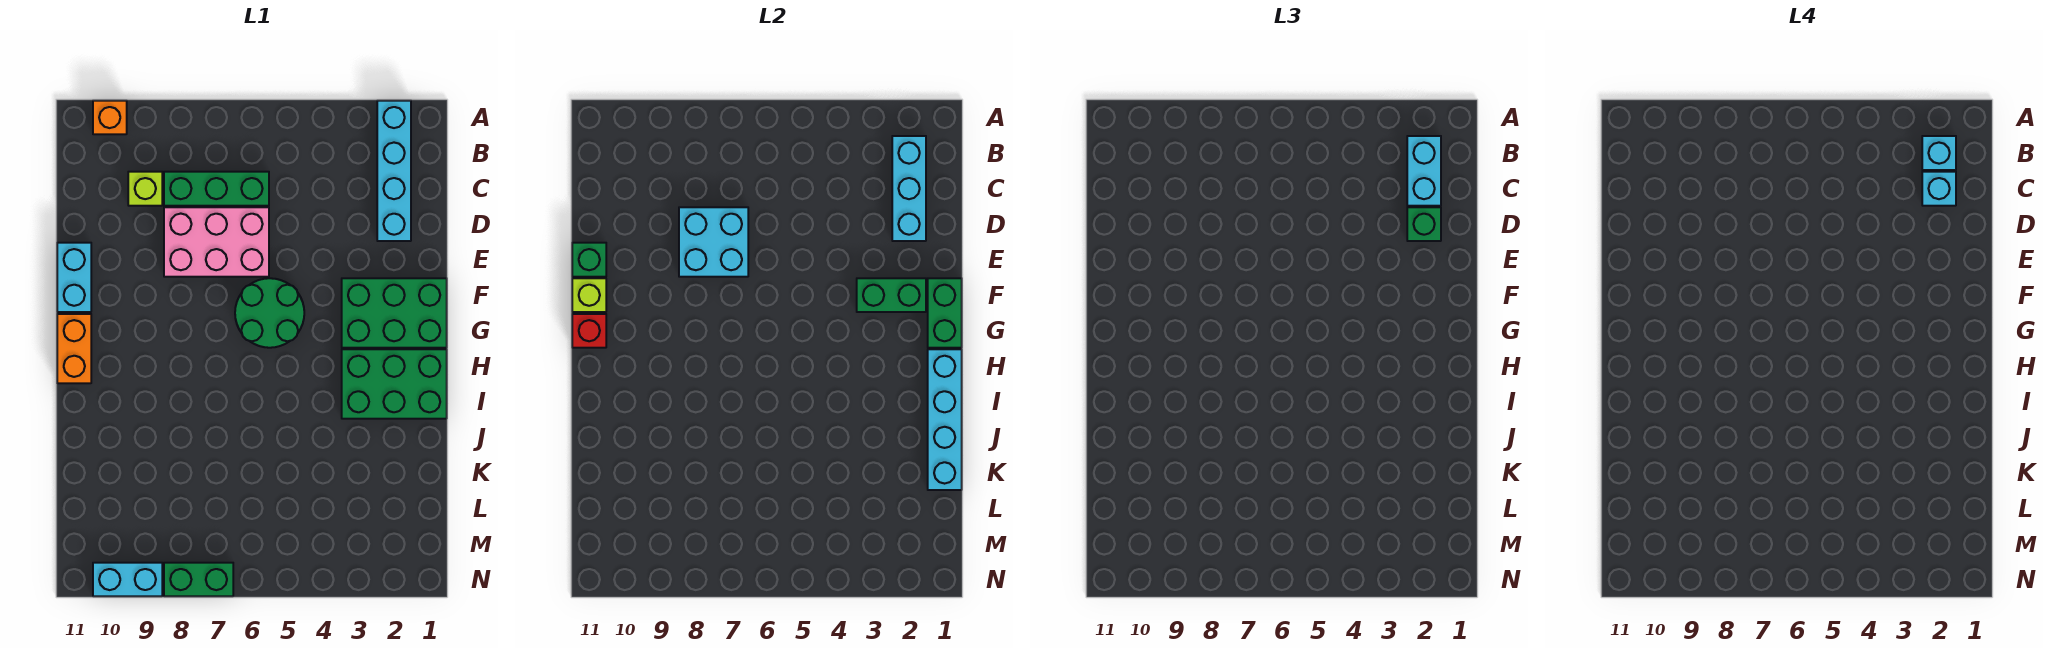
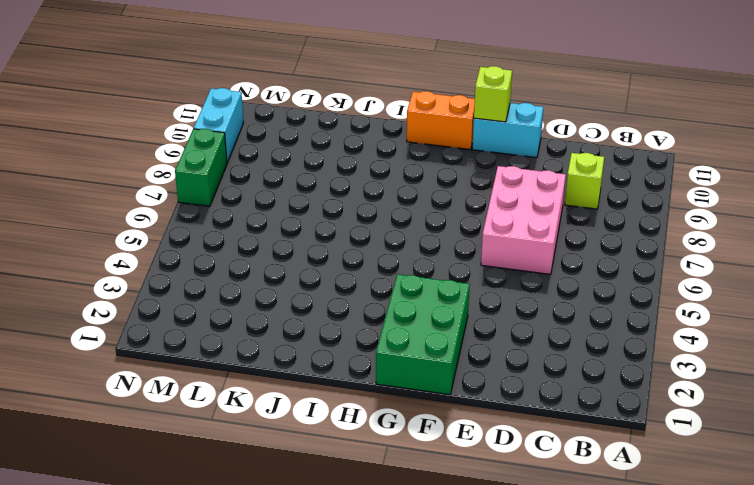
none -> cyan 1x4 brick [377,101,411,241]
none -> orange 1x1 brick [93,101,127,134]
none -> green 1x3 brick [164,172,269,206]

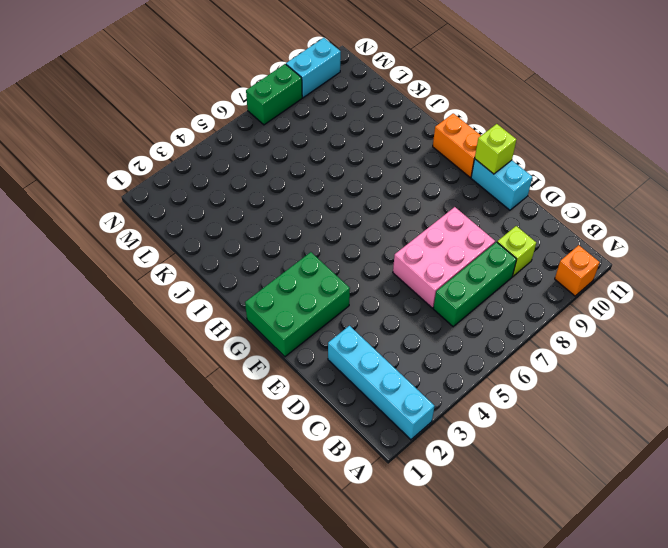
none -> green 2x2 round brick [235,278,304,348]
none -> green 2x3 brick [342,349,447,419]
none -> cyan 1x3 brick [892,136,926,241]

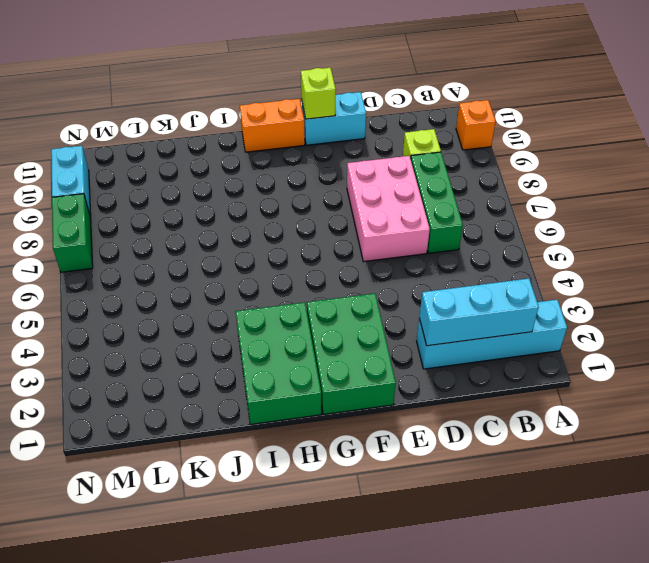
none -> green 2x2 round brick [235,278,304,348]
none -> cyan 2x2 brick [679,207,748,277]
none -> green 1x1 brick [572,243,606,277]

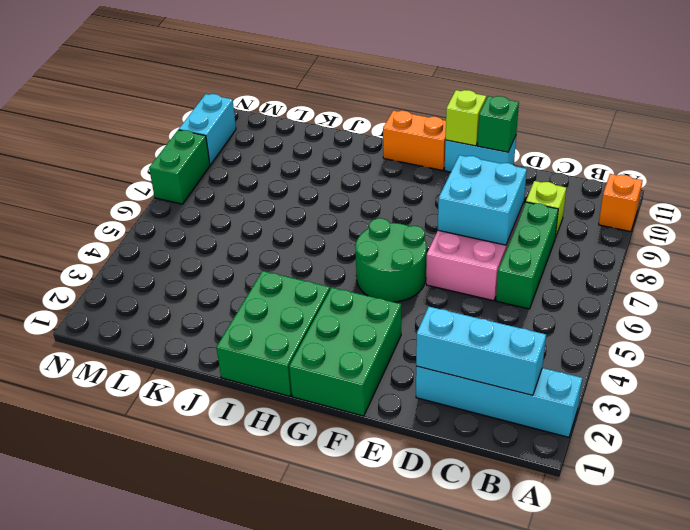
none -> green 1x2 brick [928,278,962,348]
none -> green 1x2 brick [857,278,926,312]
none -> red 1x1 brick [572,314,606,348]

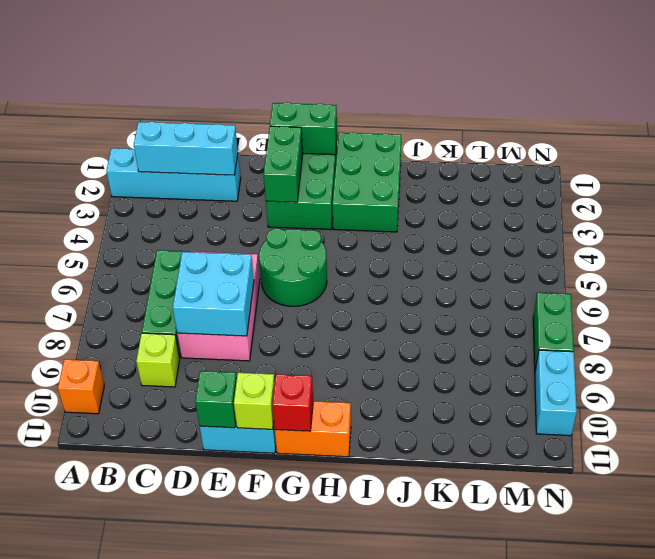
none -> cyan 1x4 brick [928,349,962,490]
none -> cyan 1x2 brick [1407,136,1441,206]
none -> green 1x1 brick [1407,207,1441,241]

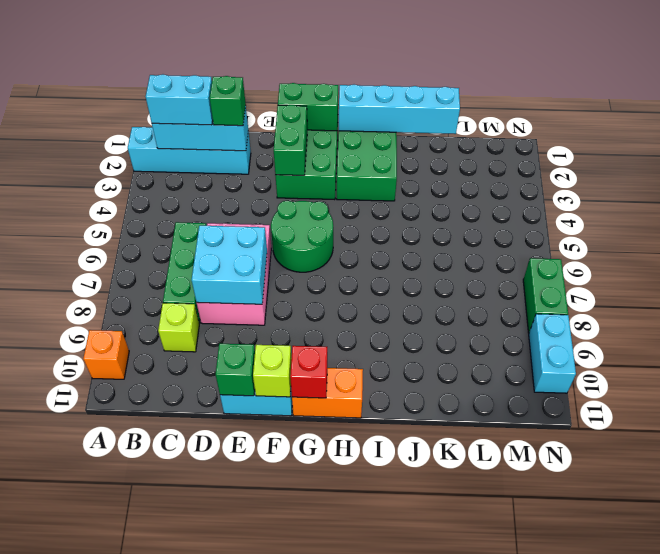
none -> cyan 1x1 brick [1922,136,1956,170]
none -> cyan 1x1 brick [1922,172,1956,206]

